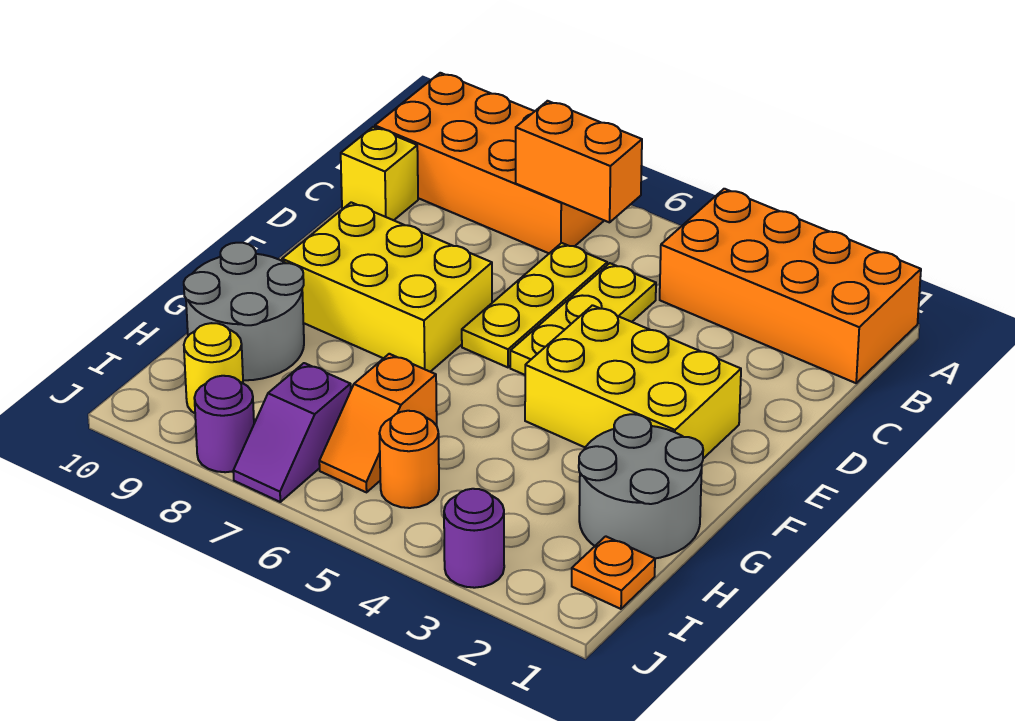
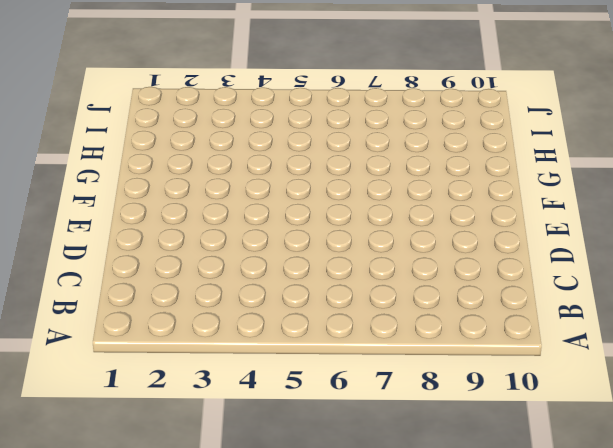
none -> orange 2x4 brick [660,189,921,383]
none -> orange 2x4 brick [375,73,604,253]
none -> yellow 1x3 plate [510,263,656,375]

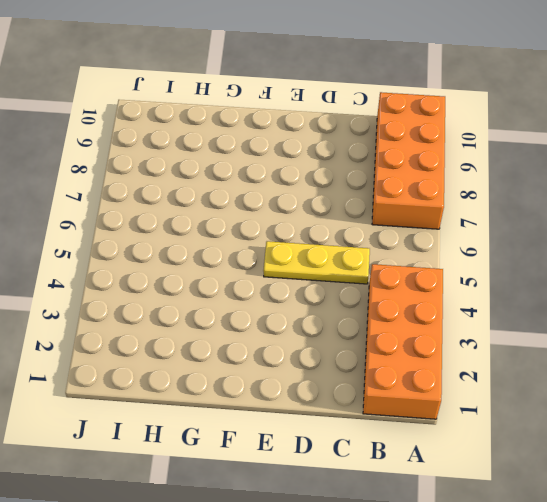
none -> yellow 1x3 plate [462,243,607,367]
none -> yellow 1x1 brick [341,127,418,220]
none -> yellow 2x3 brick [525,305,741,458]

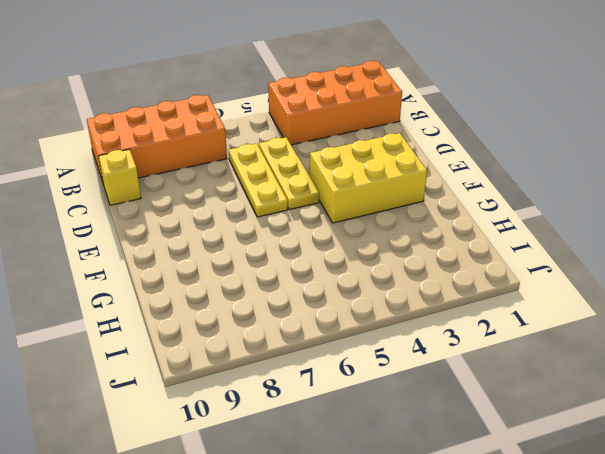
none -> yellow 2x3 brick [282,202,492,372]
none -> grey 2x2 round brick [579,414,703,558]
none -> grey 2x2 round brick [184,243,304,380]

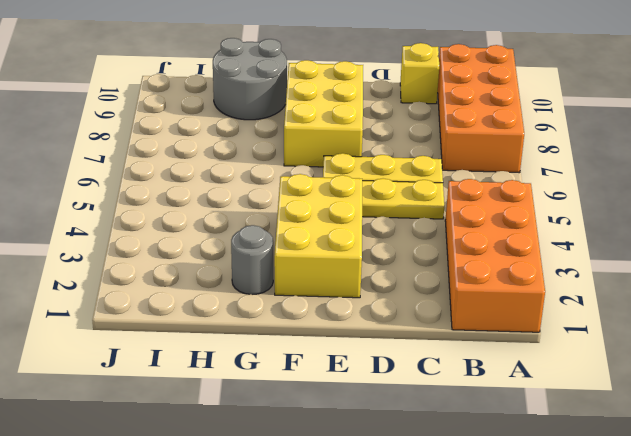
grey 1x1 round brick [231,225,273,295] -> grey 2x2 round brick [579,414,703,558]
none -> orange 1x2 slope [319,354,437,492]
none -> orange 1x1 plate [572,536,655,609]
none -> orange 1x1 round brick [379,411,439,508]

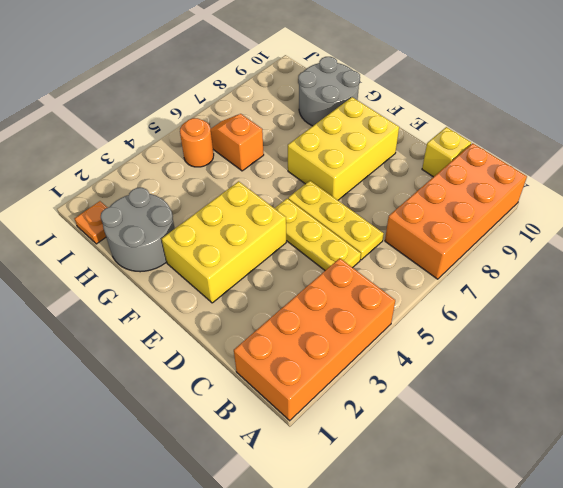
none -> purple 1x2 slope [233,363,351,502]
none -> yellow 1x1 round brick [184,323,243,413]
none -> purple 1x1 round brick [444,489,504,588]

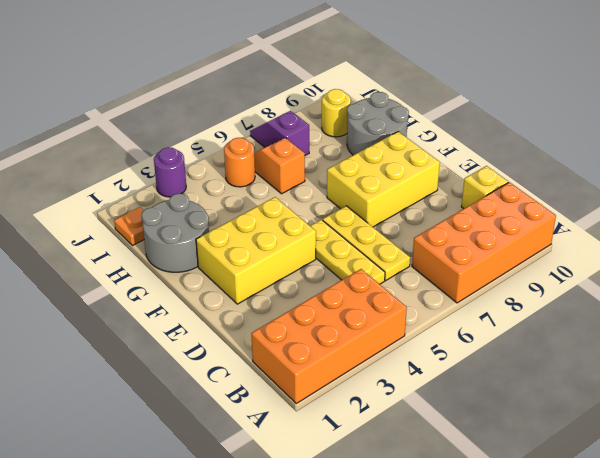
none -> purple 1x1 round brick [194,376,254,472]
none -> orange 1x2 brick [516,101,642,222]

